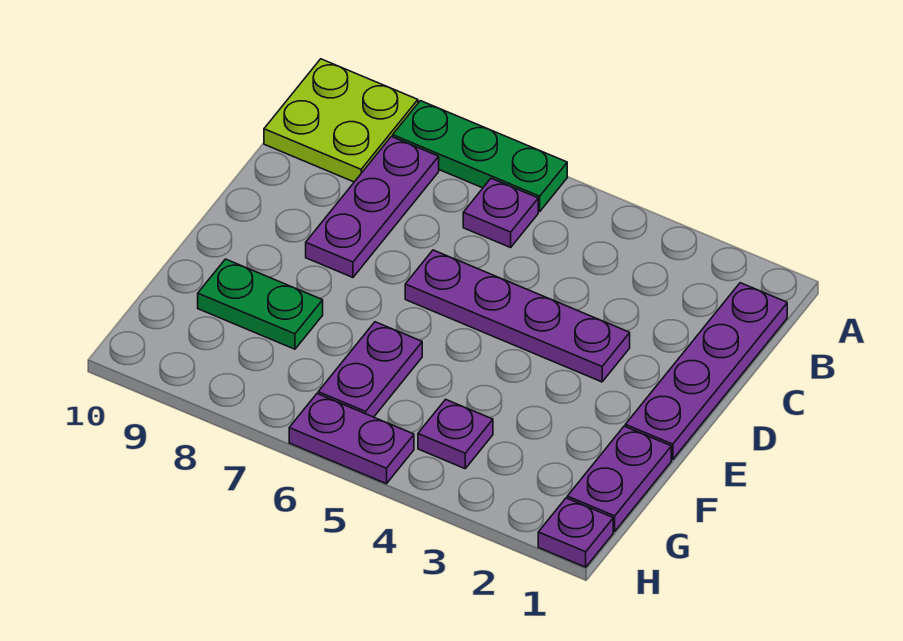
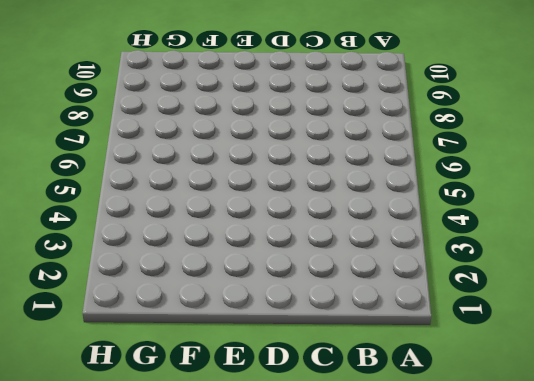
none -> green 1x3 plate [393,101,567,212]
none -> lime 2x2 plate [264,59,418,182]
none -> purple 1x4 plate [625,283,787,460]

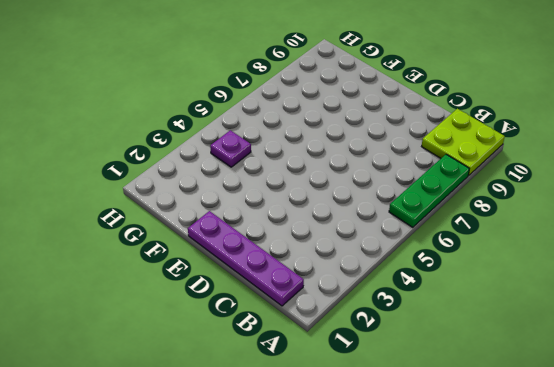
none -> purple 1x1 plate [463,178,538,247]
none -> purple 1x3 plate [306,137,439,277]
none -> purple 1x4 plate [405,250,630,382]

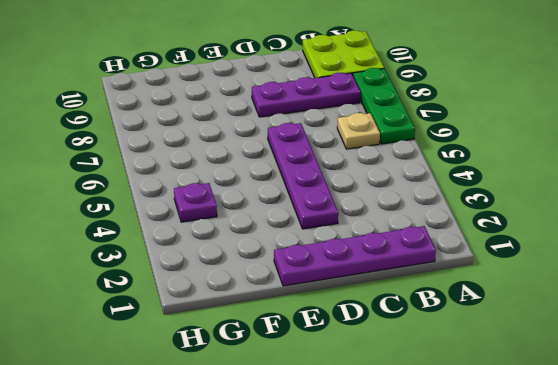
tan 1x1 plate [337,113,380,149] -> purple 1x1 plate [463,178,538,247]
none -> purple 1x2 plate [567,426,671,531]
none -> purple 1x2 plate [318,322,422,417]
none -> green 1x2 plate [198,259,323,349]

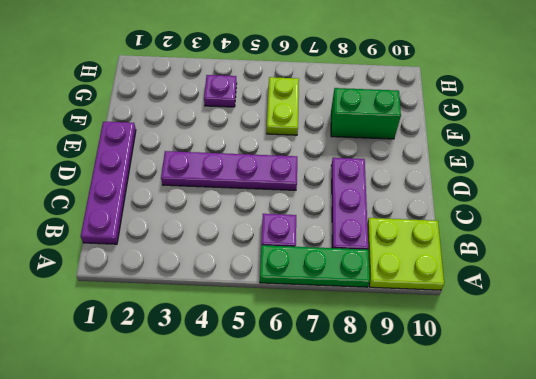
lime 1x2 plate [267,77,299,135] -> purple 1x2 plate [318,322,422,417]
green 1x2 brick [331,88,401,139] -> green 1x2 plate [198,259,323,349]
none -> purple 1x2 plate [567,426,671,531]
none -> purple 1x1 plate [538,498,613,567]
none -> purple 1x2 plate [289,394,414,484]

